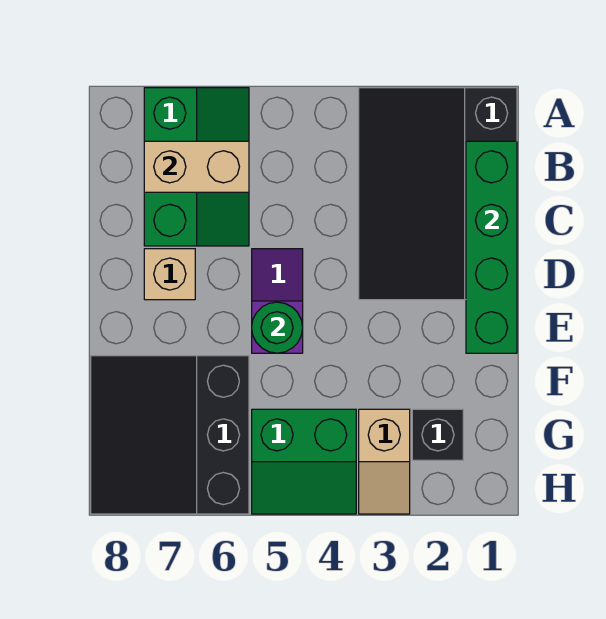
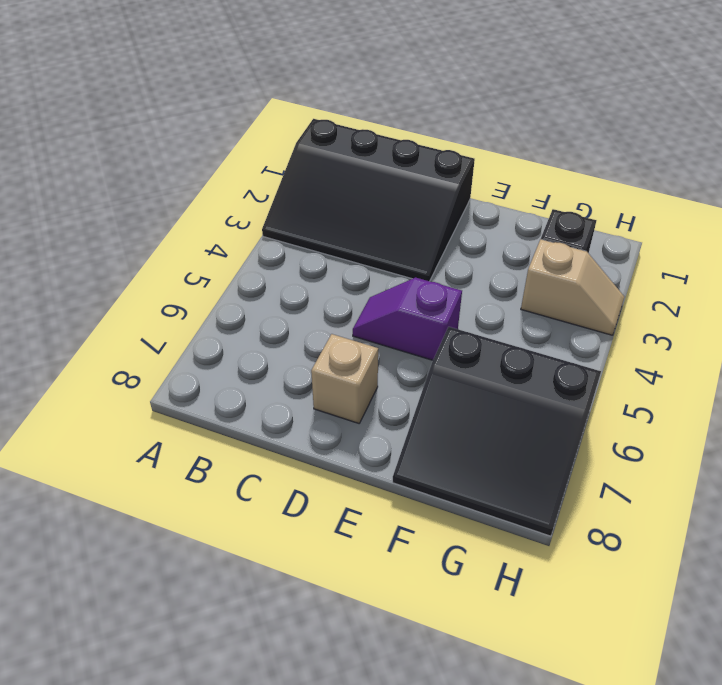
none -> green 2x3 slope [144,88,249,246]
none -> green 2x2 slope [252,409,356,514]

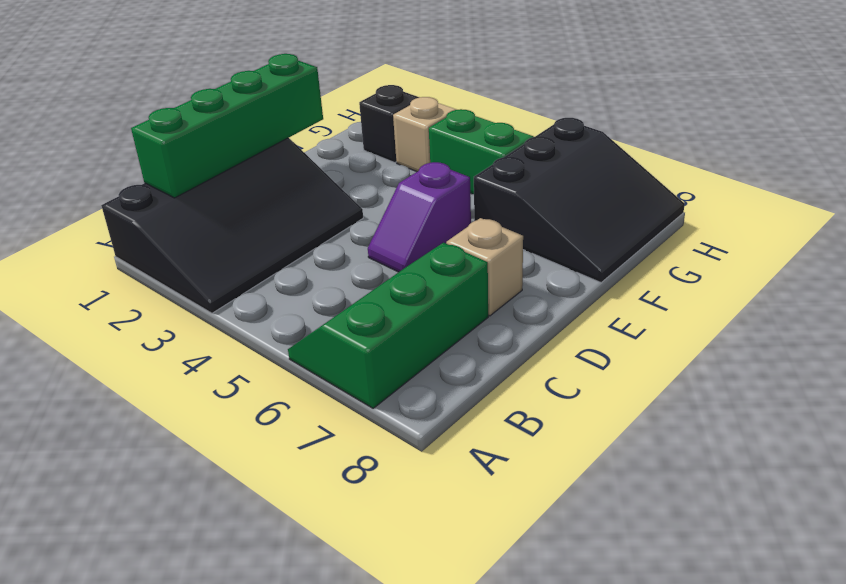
none -> tan 1x2 brick [144,141,249,192]
none -> green 1x1 round brick [252,302,303,353]

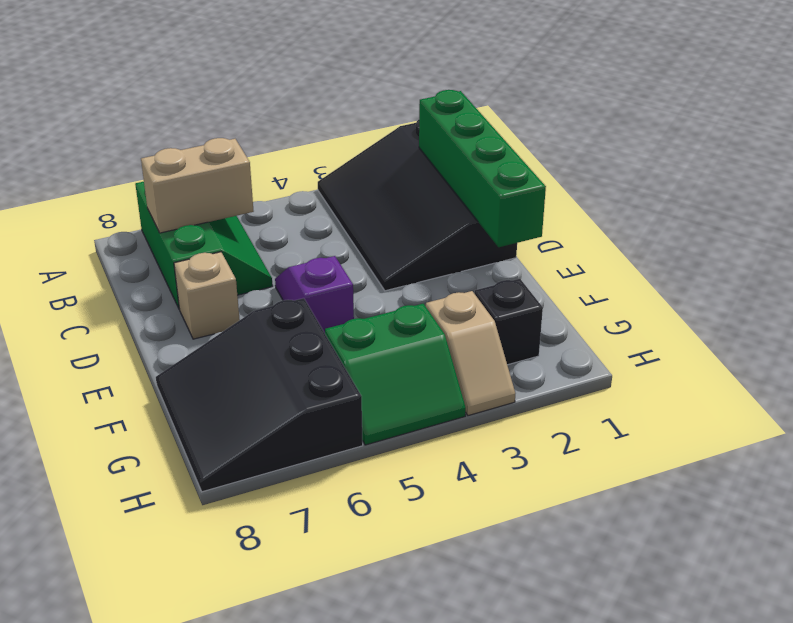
none -> green 1x1 round brick [252,302,303,353]

